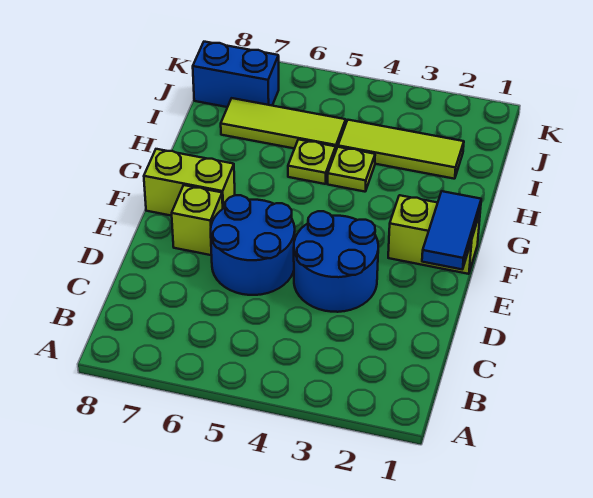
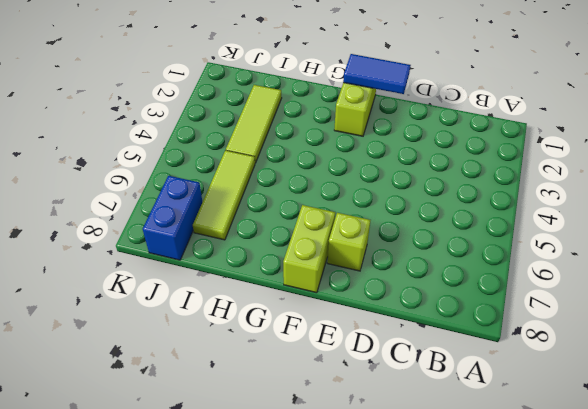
none -> blue 2x2 round brick [294,211,378,312]
none -> blue 2x2 round brick [211,195,295,295]

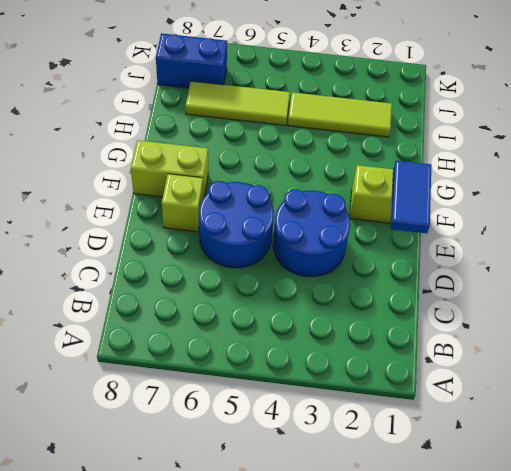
none -> lime 1x1 plate [328,147,375,192]
none -> lime 1x1 plate [288,139,336,184]

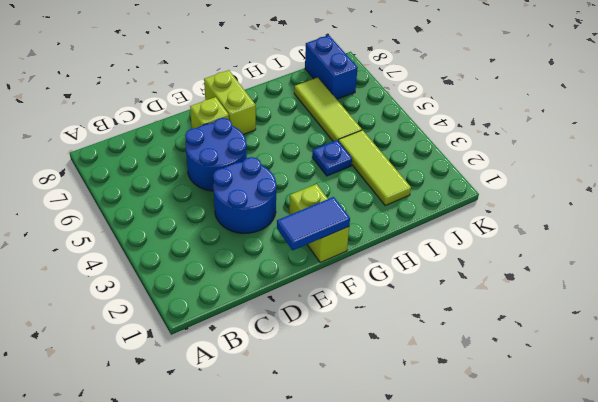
blue 1x1 plate [312,140,352,176] -> lime 1x1 plate [328,147,375,192]
none -> lime 1x1 plate [288,139,336,184]

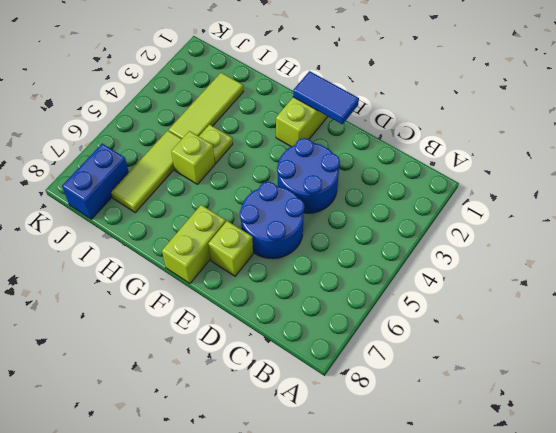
lime 1x1 brick [171,131,215,184] -> lime 1x1 plate [288,139,336,184]

